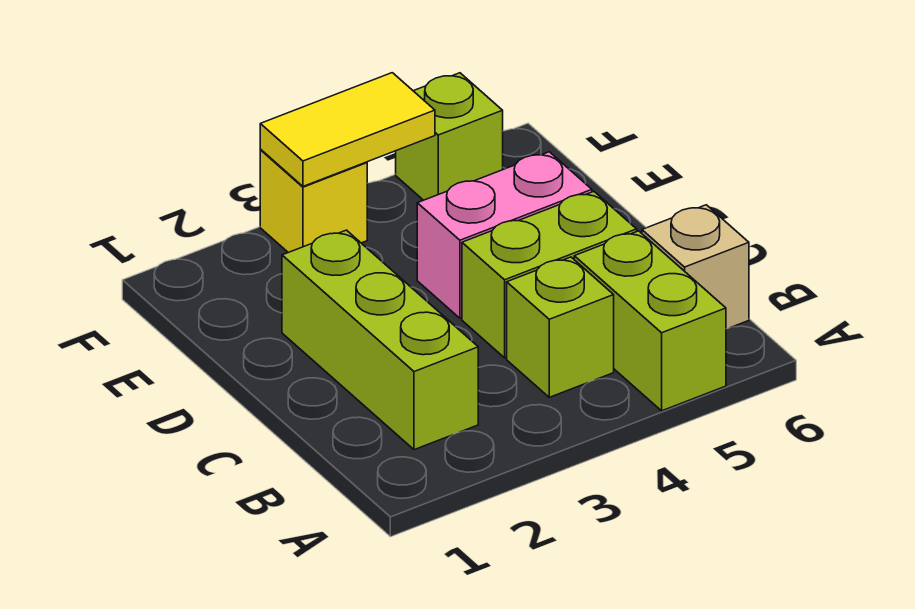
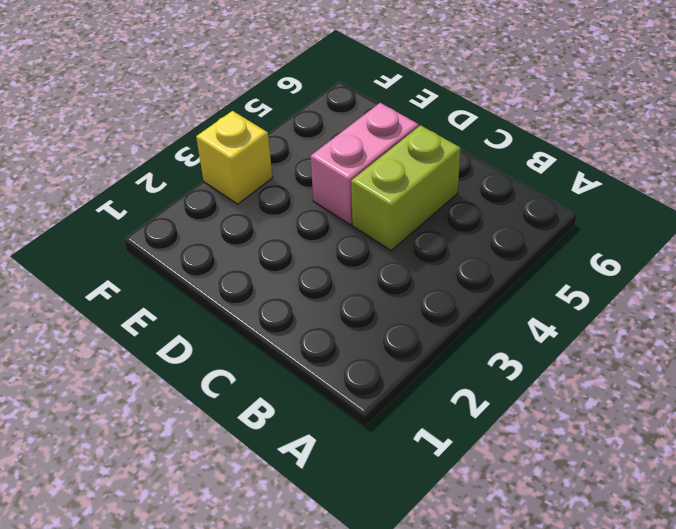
none -> lime 1x2 brick [574,231,726,411]
none -> lime 1x3 brick [282,230,478,450]

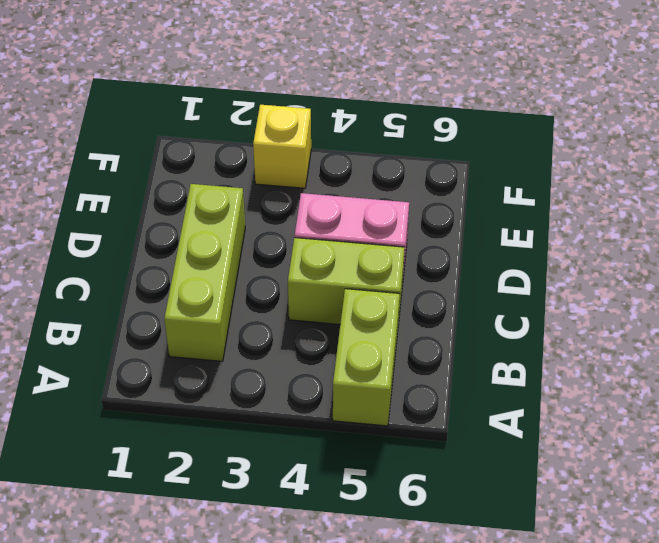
none -> lime 1x1 brick [507,257,614,397]
none -> tan 1x1 brick [642,205,749,329]

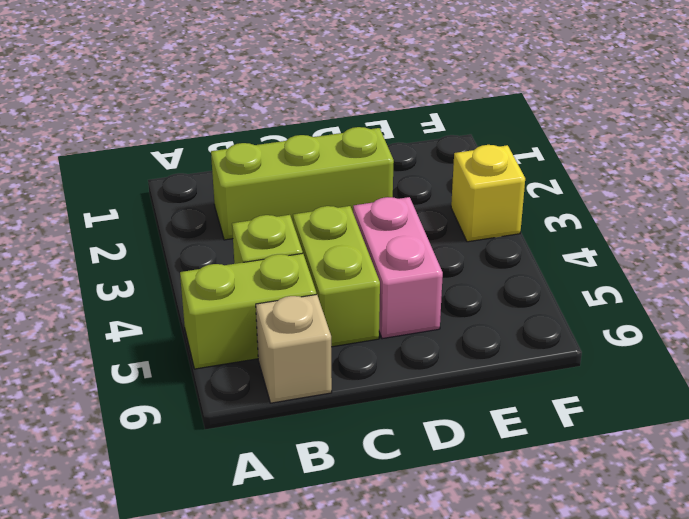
none -> lime 1x1 brick [396,73,503,200]
none -> yellow 1x2 tile [260,73,435,186]

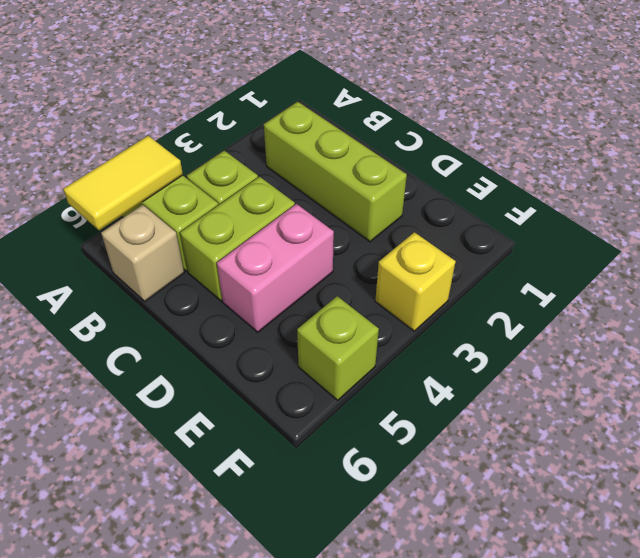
yellow 1x2 tile [63,136,183,231] -> yellow 1x2 tile moved to [260,73,435,186]

